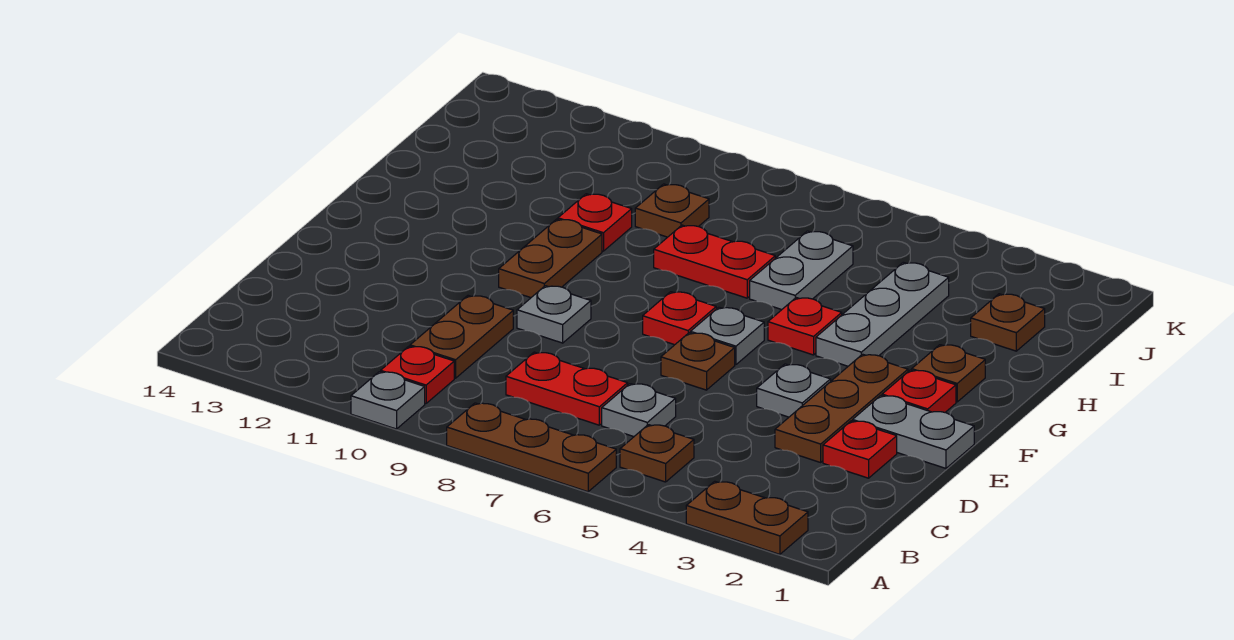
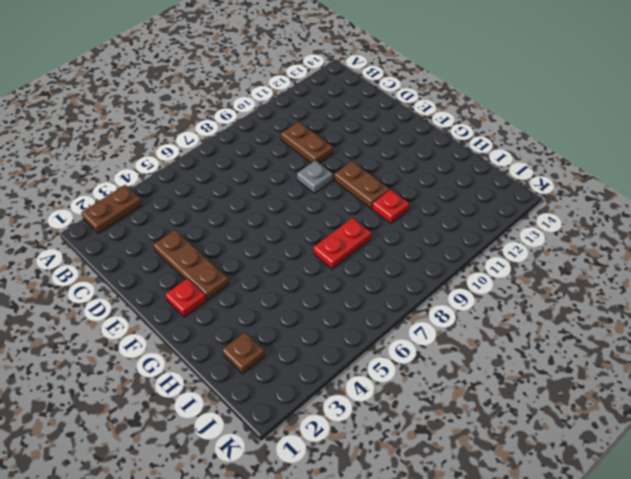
none -> brown 1x3 plate [447,403,616,492]
none -> grey 1x1 plate [351,372,425,429]
none -> brown 1x1 plate [620,425,694,482]

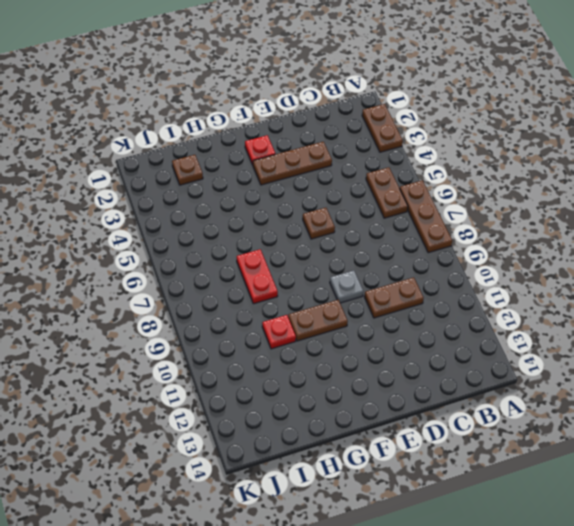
brown 1x2 plate [366,167,408,218] -> brown 1x1 plate [620,425,694,482]
none -> grey 1x1 plate [351,372,425,429]
none -> red 1x1 plate [381,346,454,404]
none -> grey 1x1 plate [602,384,676,437]

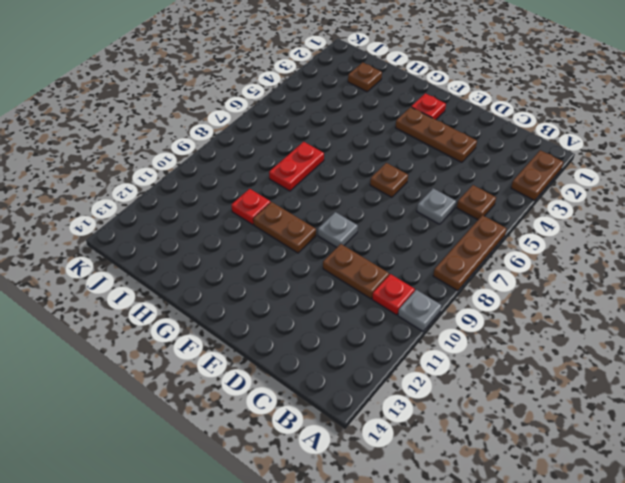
none -> red 1x2 plate [506,352,628,425]
none -> red 1x1 plate [823,421,897,478]
none -> grey 1x2 plate [853,395,974,468]

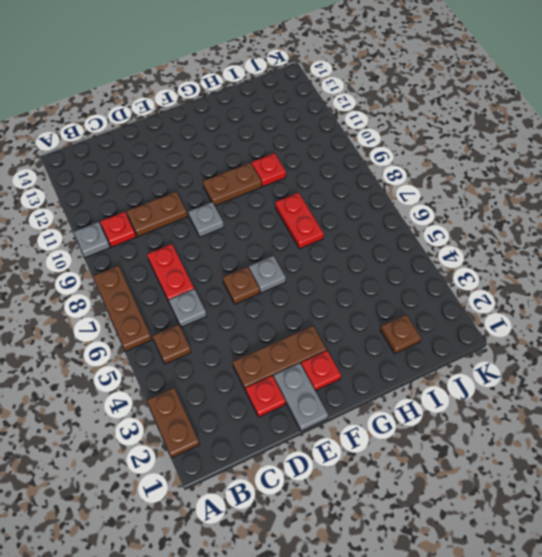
none -> grey 1x1 plate [757,364,831,417]
none -> red 1x1 plate [643,292,716,345]
none -> brown 1x1 plate [912,345,985,402]

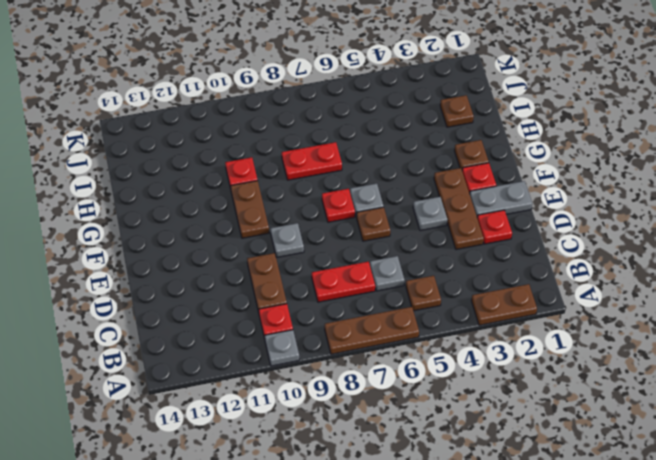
none -> grey 1x3 plate [816,262,949,366]
none -> red 1x1 plate [768,298,842,355]
none -> grey 1x2 plate [750,231,853,310]

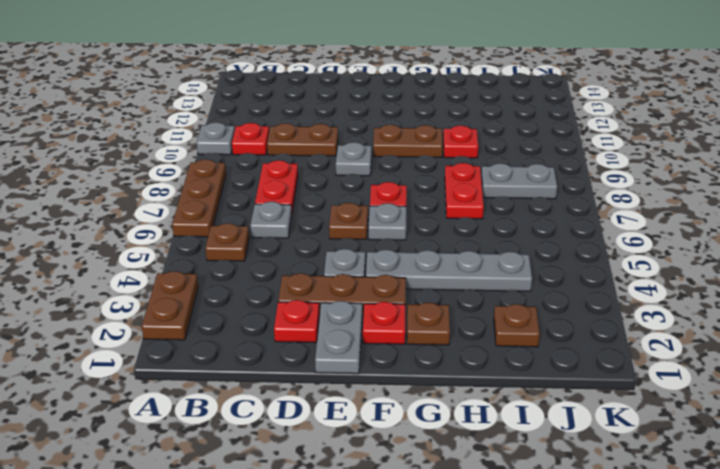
grey 1x4 plate [366,250,532,291] -> grey 1x3 plate [816,262,949,366]
grey 1x2 plate [481,163,557,199] -> grey 1x2 plate moved to [750,231,853,310]
none -> red 1x1 plate [768,298,842,355]
none -> brown 1x1 plate [635,184,709,237]

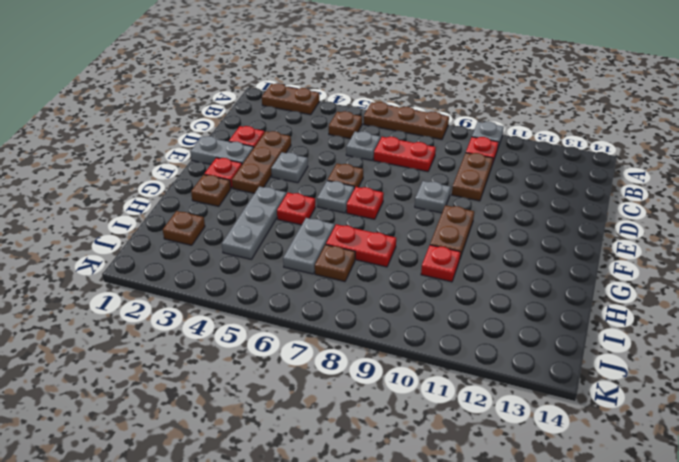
brown 1x1 plate [315,245,355,282] -> brown 1x1 plate moved to [635,184,709,237]

